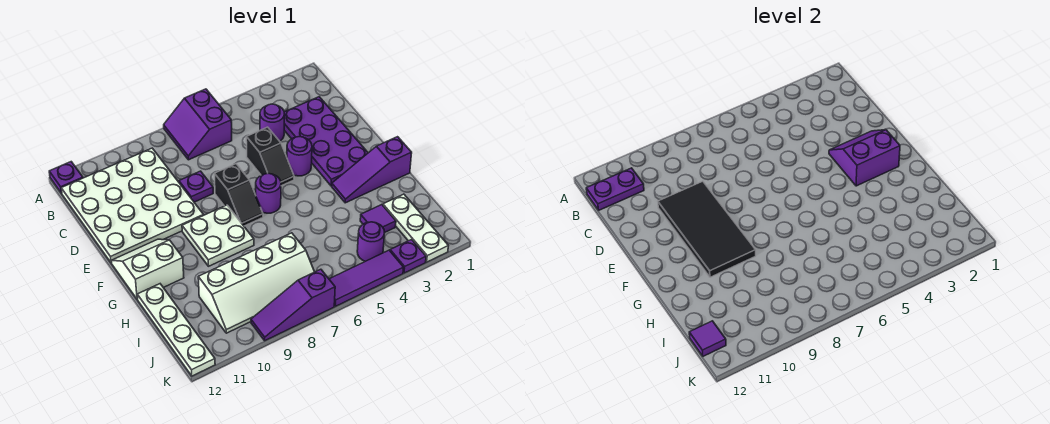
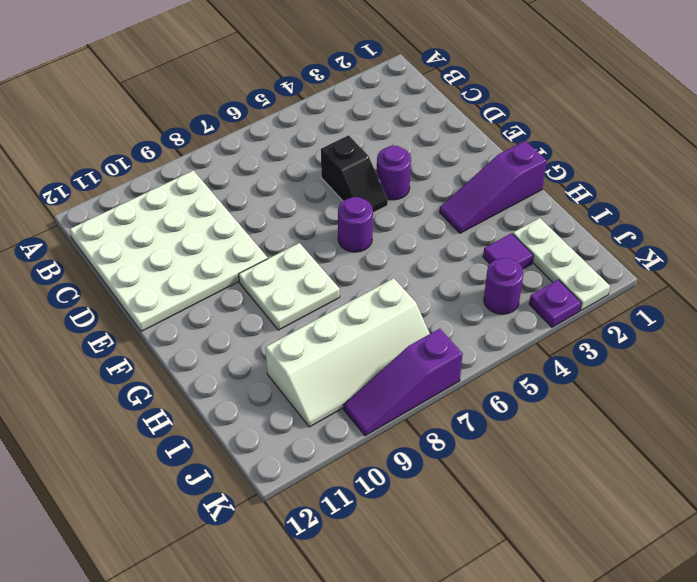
none -> purple 2x2 slope [164,89,232,160]
none -> purple 1x1 plate [49,162,83,193]
none -> purple 2x4 plate [284,97,368,186]

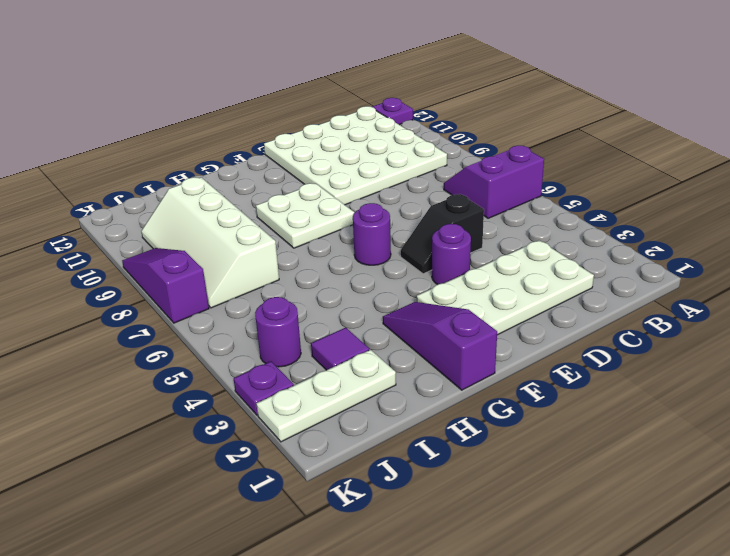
white 2x4 plate [417,240,594,335] -> purple 2x4 plate [284,97,368,186]
none -> purple 1x1 round brick [260,104,285,141]
none -> purple 1x1 plate [179,171,213,202]
none -> black 1x2 slope [215,164,263,226]

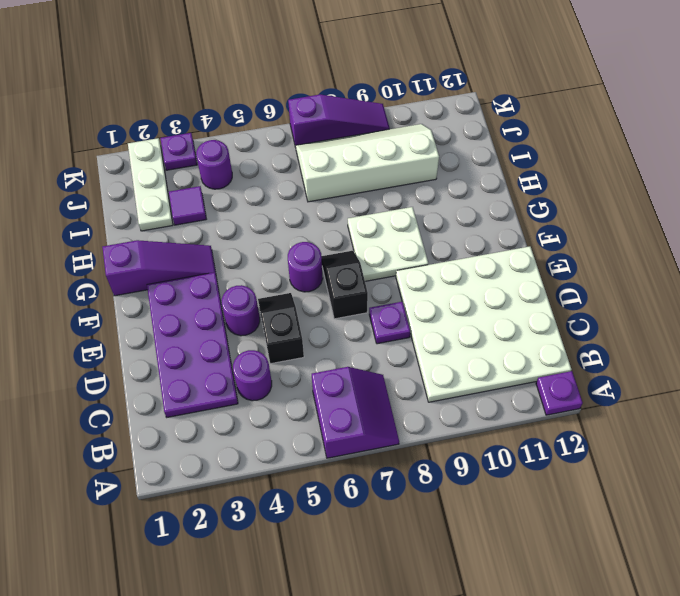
none -> white 2x2 slope [112,239,184,300]
none -> white 1x4 plate [137,284,215,376]
none -> purple 1x3 tile [329,250,404,306]

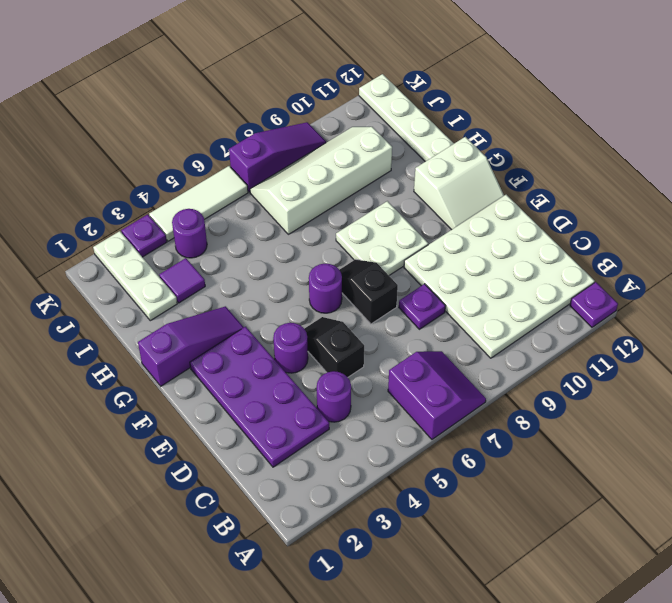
white 1x3 tile [149,166,248,241] -> purple 1x3 tile [329,250,404,306]
none -> purple 1x2 plate [586,168,644,210]
none -> black 2x4 tile [658,181,756,277]
none -> purple 2x2 slope [829,130,900,186]

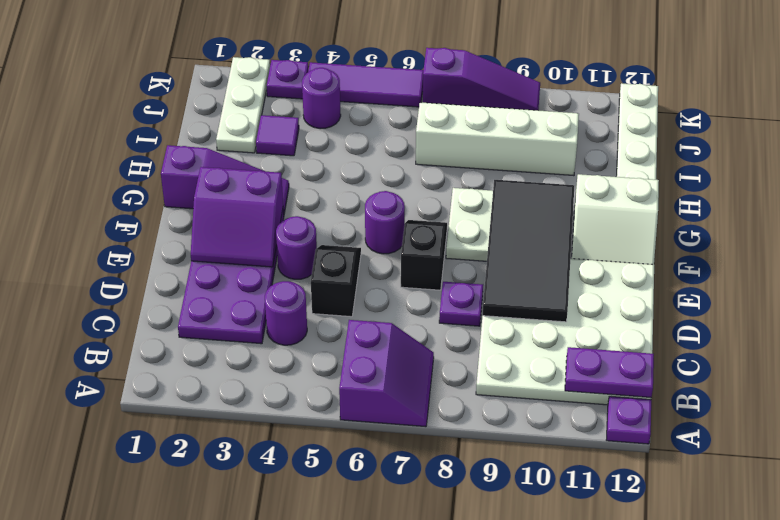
none -> purple 1x1 tile [689,321,726,356]

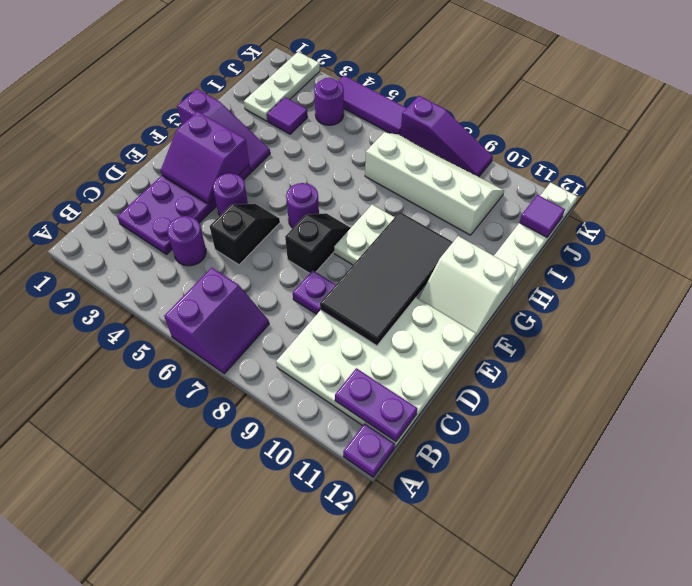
none -> purple 1x1 plate [390,239,426,273]

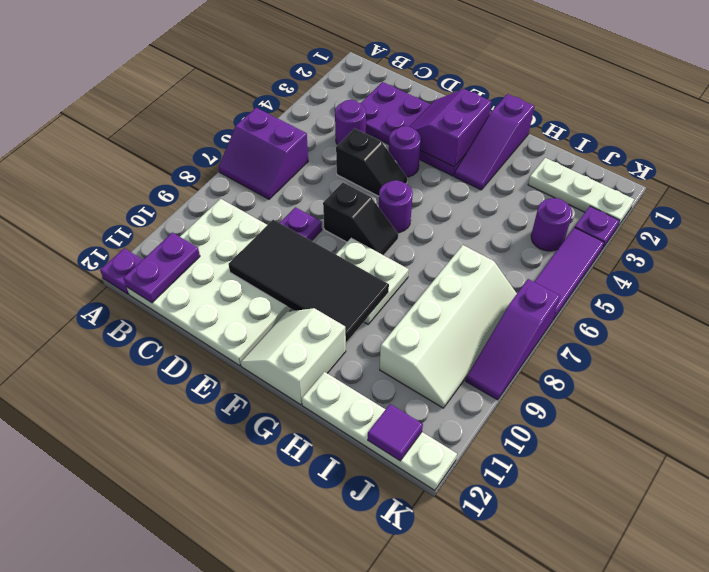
none -> purple 1x1 tile [360,205,396,232]

